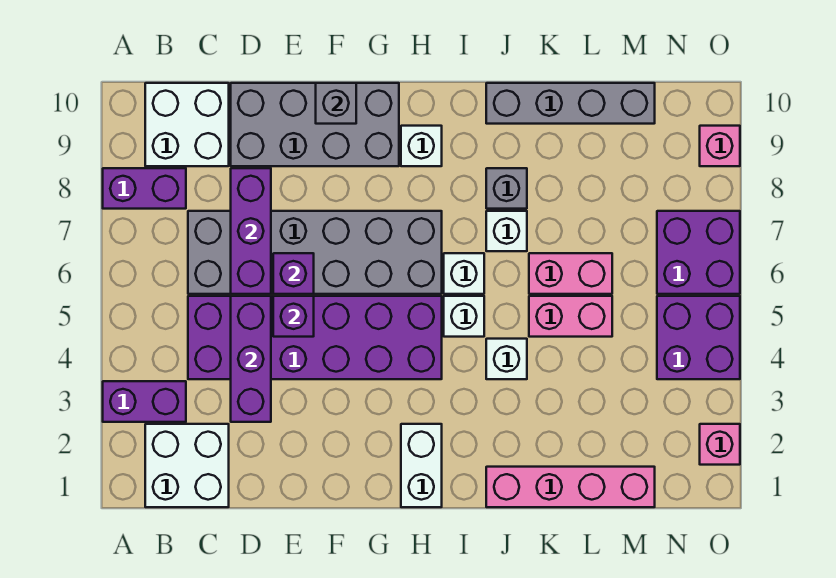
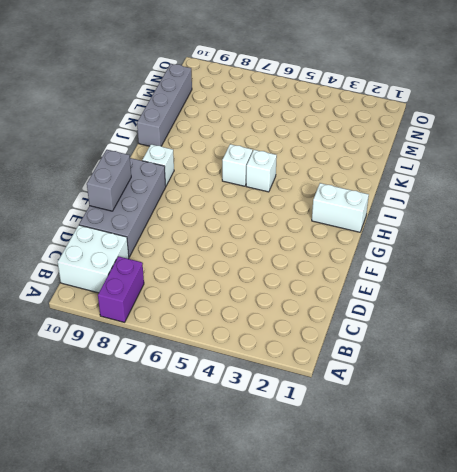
grey 1x2 brick [87,150,131,211] -> grey 1x1 brick [316,83,356,124]
none -> purple 1x2 brick [103,381,186,422]
none -> white 2x2 brick [145,424,229,507]
none -> purple 2x6 brick [188,296,442,379]

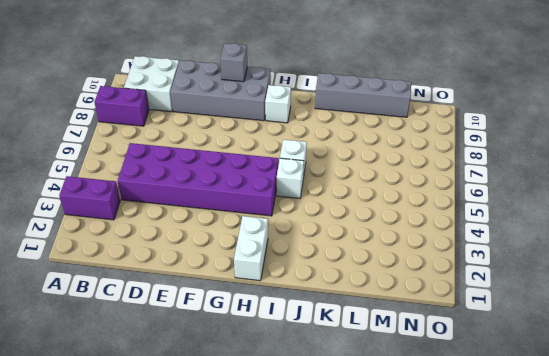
none -> white 2x2 brick [145,424,229,507]
none -> grey 2x6 brick [188,211,442,294]
none -> pink 1x4 brick [486,467,655,507]

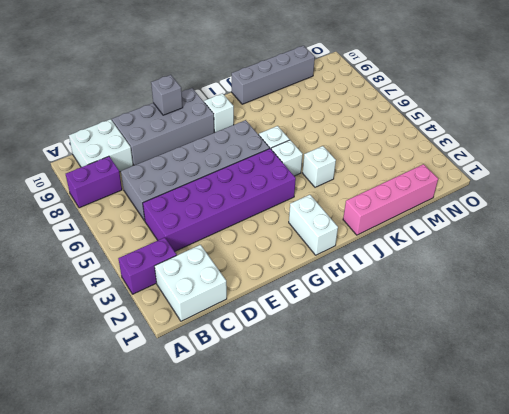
none -> white 1x1 brick [486,211,527,251]
none -> grey 1x1 brick [486,168,527,209]
none -> pink 1x2 brick [529,296,612,337]

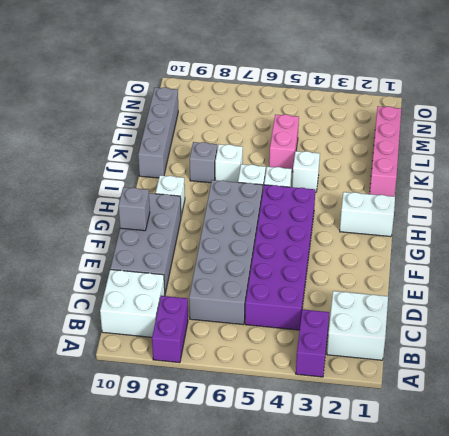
none -> pink 1x2 brick [529,253,612,294]
none -> purple 2x2 brick [657,296,740,379]
none -> purple 2x2 brick [657,211,740,294]

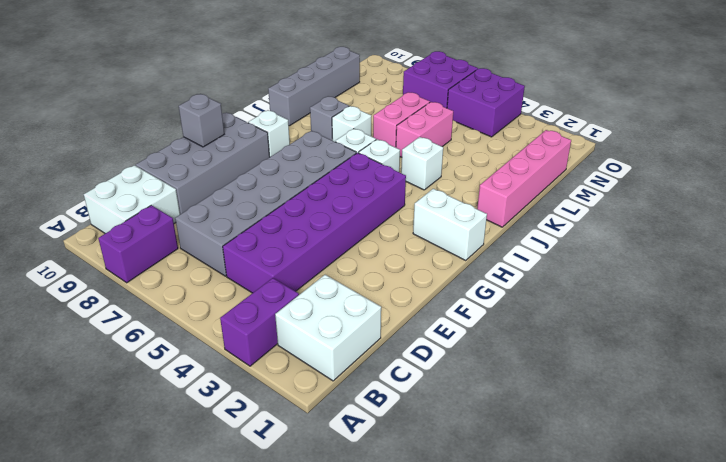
none -> pink 1x1 brick [700,424,740,465]
none -> pink 1x1 brick [700,126,740,166]
none -> purple 1x3 brick [231,296,271,422]

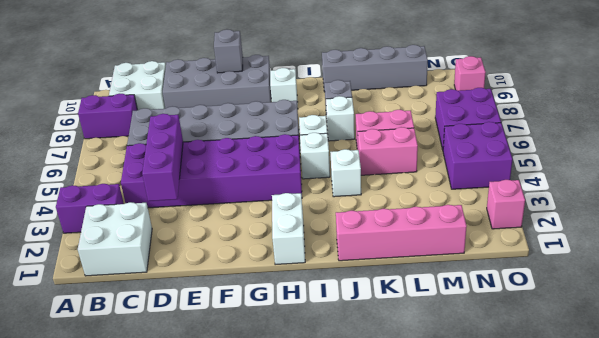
none -> purple 1x3 brick [231,168,271,294]
none -> purple 1x1 brick [273,296,314,337]
none -> purple 1x1 brick [273,253,314,294]

